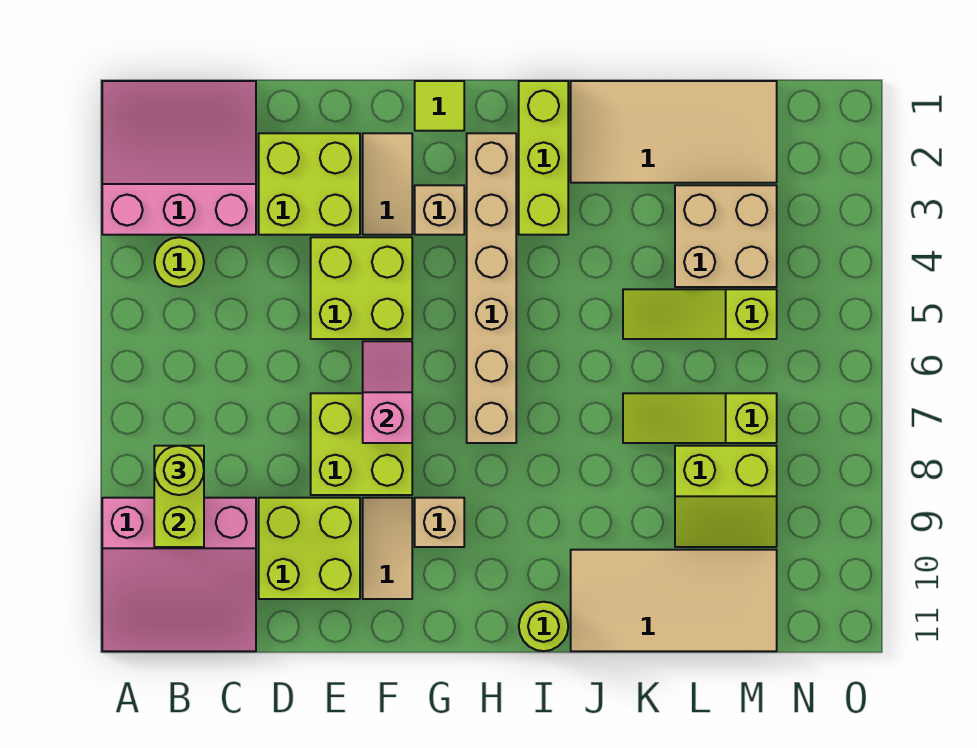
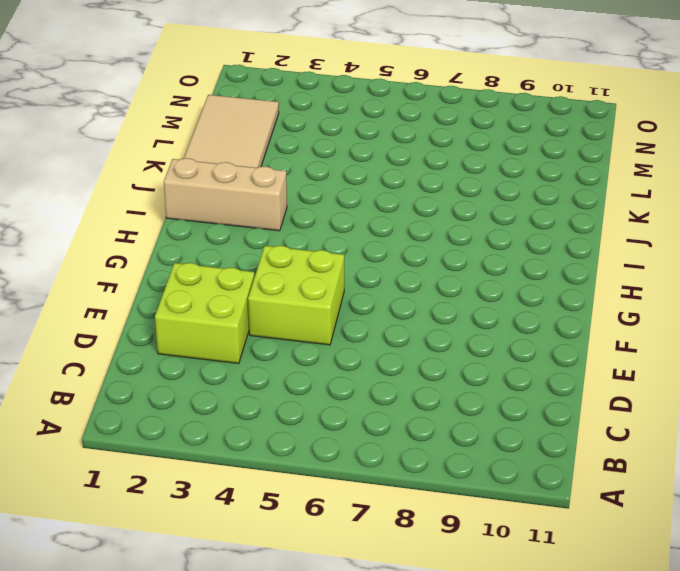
tan 1x3 brick [164,158,287,231] -> lime 1x3 brick [519,81,568,235]
none -> pink 3x3 slope [102,81,256,235]
none -> pink 3x3 slope [102,498,256,651]
none -> lime 1x1 round brick [154,237,204,287]

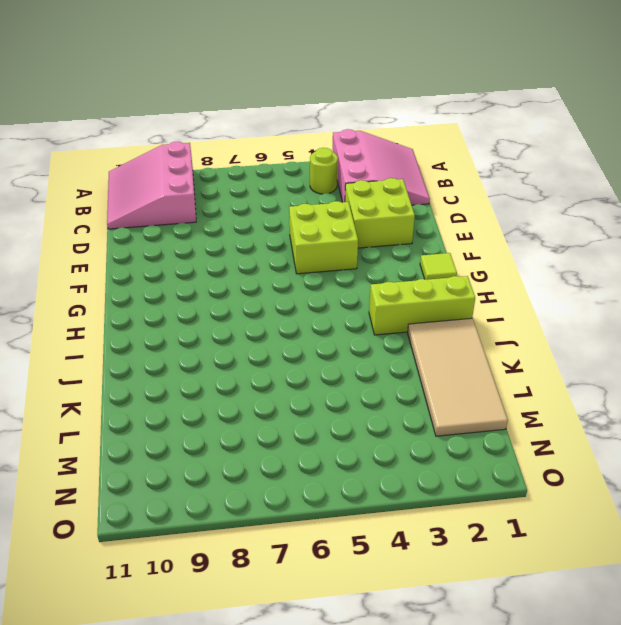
none -> lime 2x2 brick [259,498,360,599]
none -> lime 2x2 brick [311,393,412,495]
none -> tan 1x2 tile [363,133,412,235]

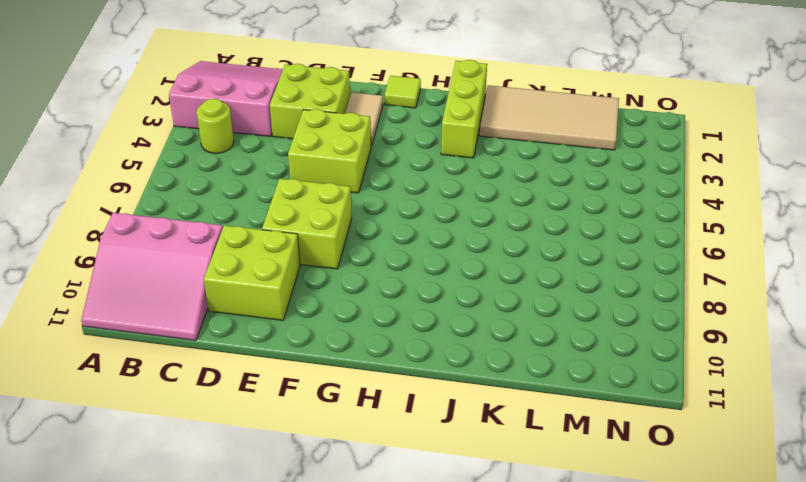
none -> tan 1x2 tile [363,498,412,599]
none -> tan 1x1 brick [415,185,464,235]
none -> tan 1x1 brick [415,498,464,547]

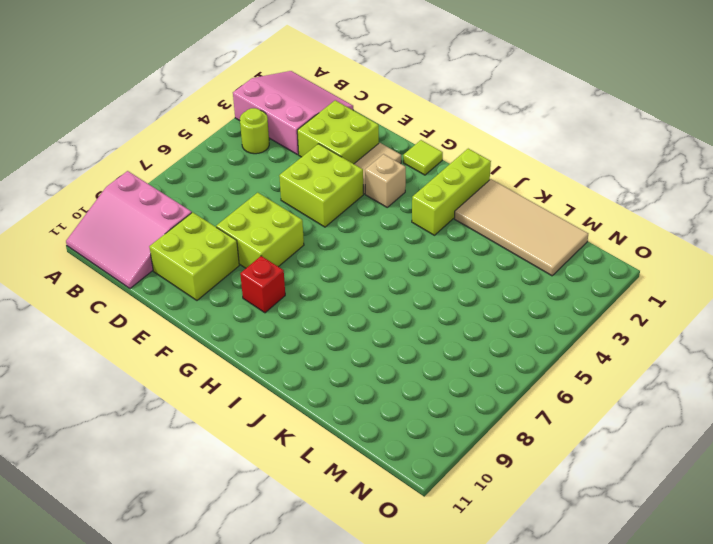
red 1x1 brick [240,256,285,313] -> tan 1x1 brick [415,498,464,547]
none -> tan 1x2 tile [363,498,412,599]
none -> tan 1x6 brick [467,133,516,443]
none -> lime 1x1 round brick [519,602,568,651]

